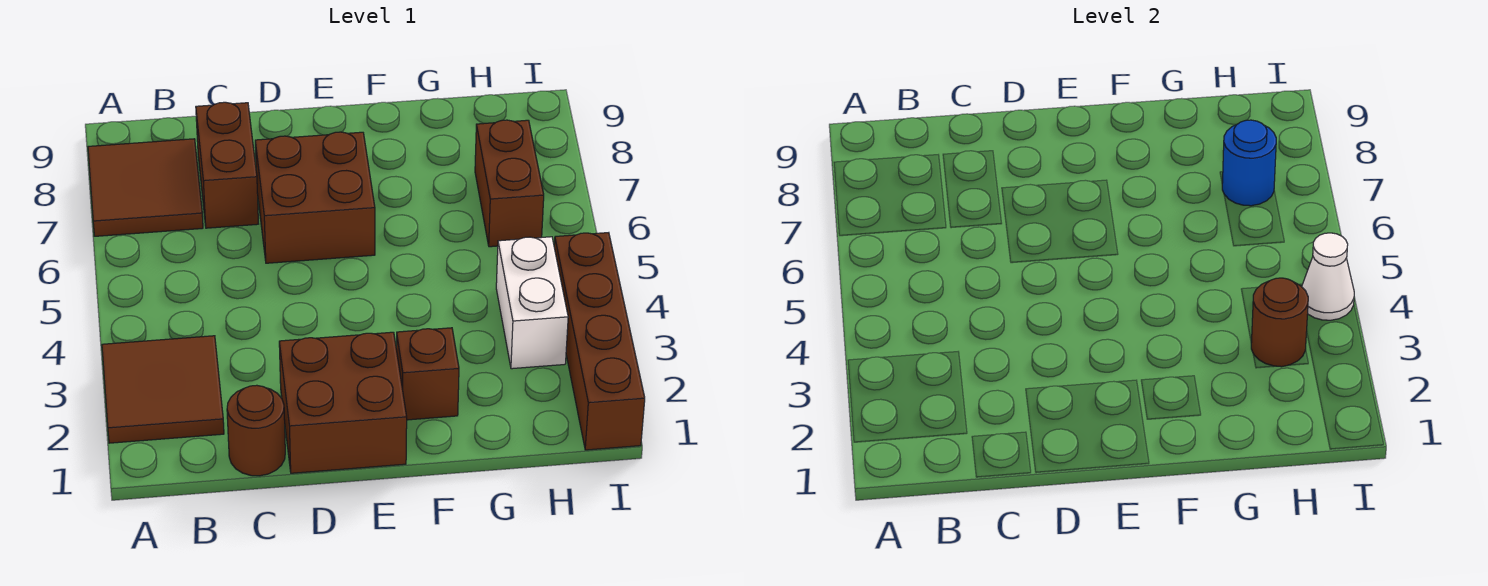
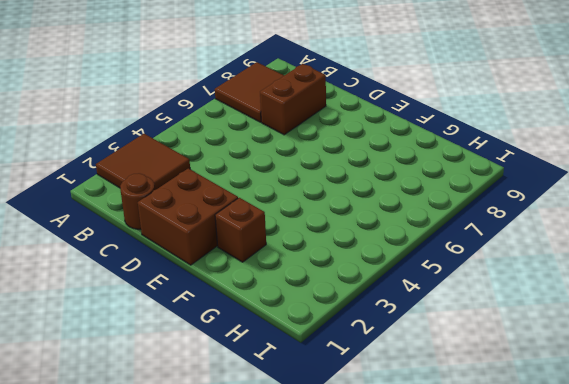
none -> brown 2x2 brick [255,132,375,263]
none -> white 1x2 brick [496,237,568,369]
none -> brown 1x2 brick [475,120,544,247]

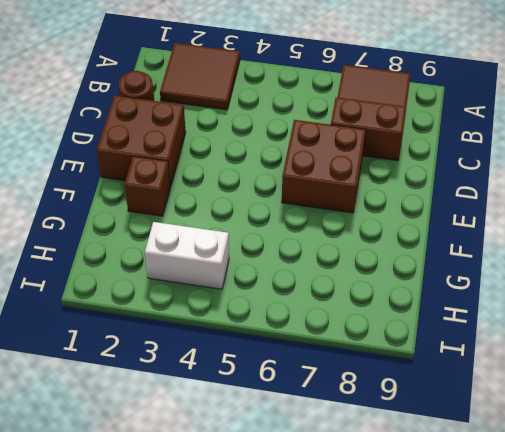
none -> brown 1x2 brick [475,120,544,247]
none -> brown 1x4 brick [554,233,645,450]
none -> brown 1x1 round brick [1251,278,1308,367]

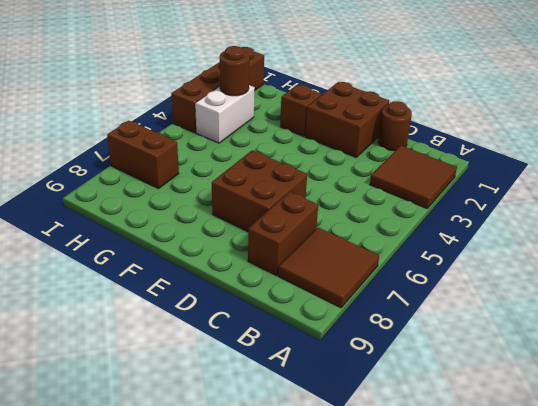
brown 1x2 brick [107,121,179,189] -> brown 1x2 brick turned to [475,120,544,247]
none -> blue 1x1 round brick [1222,120,1276,206]
none -> white 1x1 cone [1302,233,1354,320]

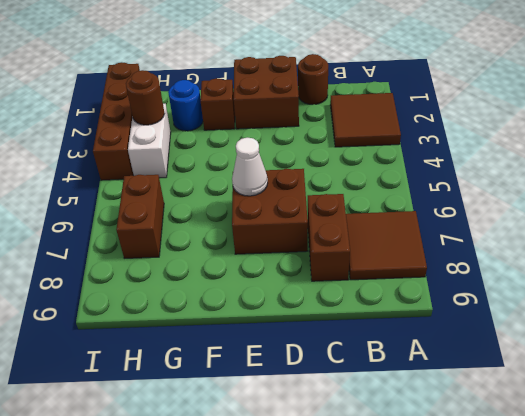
white 1x1 cone [232,138,268,196] -> white 1x1 cone moved to [1302,233,1354,320]
blue 1x1 round brick [168,80,203,131] -> blue 1x1 round brick moved to [1222,120,1276,206]

